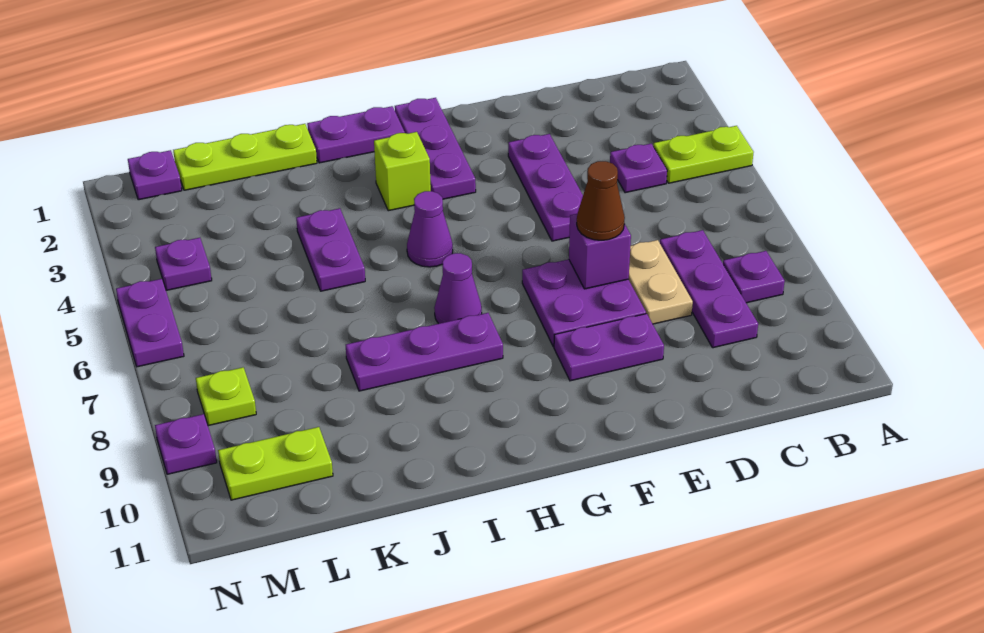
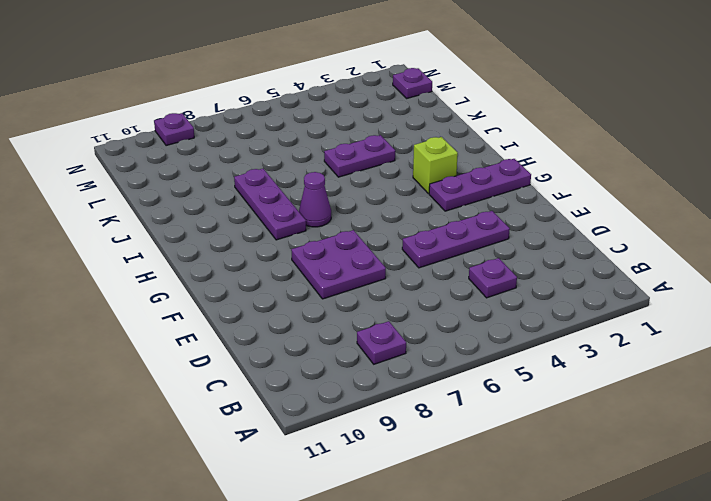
none -> lime 1x2 plate [653,126,754,183]
none -> purple 1x3 plate [660,230,758,348]
none -> tan 1x2 plate [629,240,693,324]

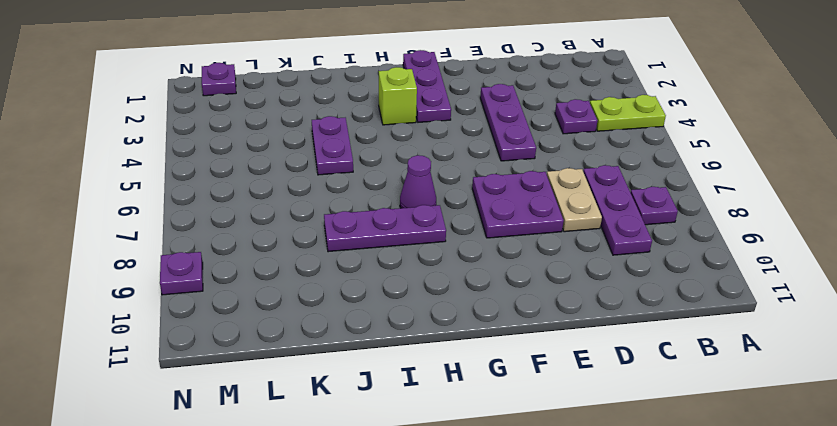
none -> purple 1x2 plate [554,314,664,381]
none -> purple 1x2 plate [307,106,405,163]
none -> purple 1x1 cone [407,191,453,267]

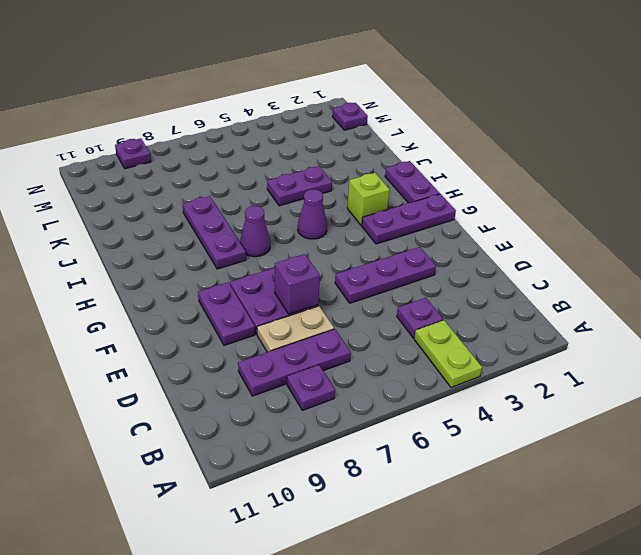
none -> lime 1x3 plate [173,124,317,190]
none -> lime 1x2 plate [218,427,333,500]
none -> purple 1x1 plate [155,238,212,290]

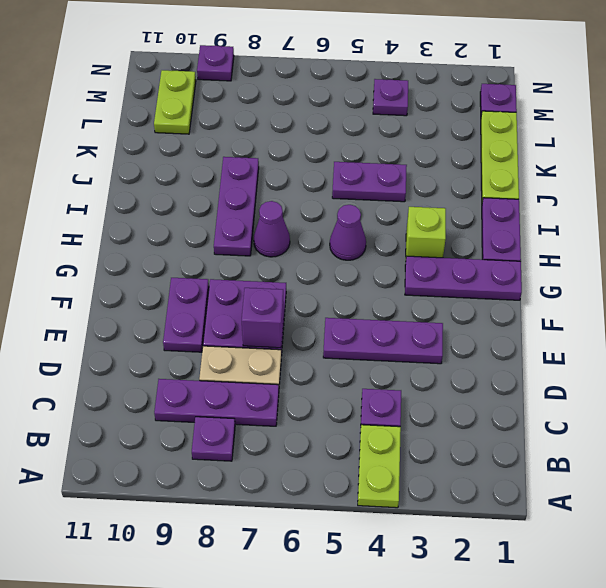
none -> lime 1x1 plate [196,367,256,426]
none -> purple 1x2 plate [116,279,184,367]
none -> brown 1x1 cone [577,161,625,240]

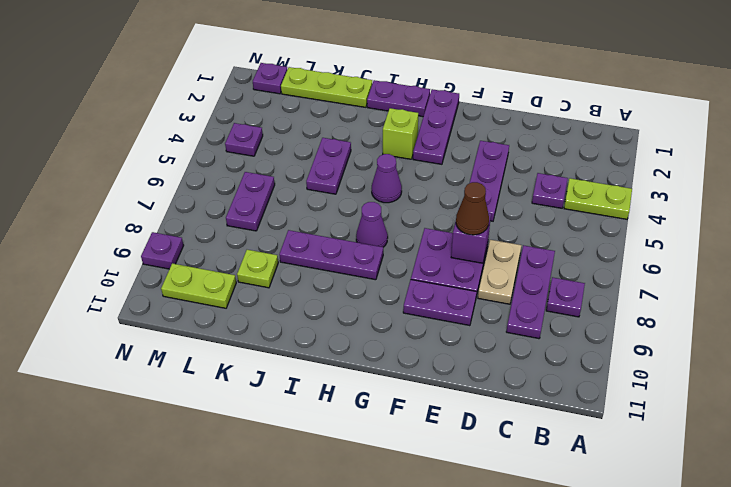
lime 1x1 plate [237,250,278,288] -> lime 1x1 plate moved to [196,367,256,426]
purple 1x2 plate [226,172,275,231] -> purple 1x2 plate moved to [116,279,184,367]

